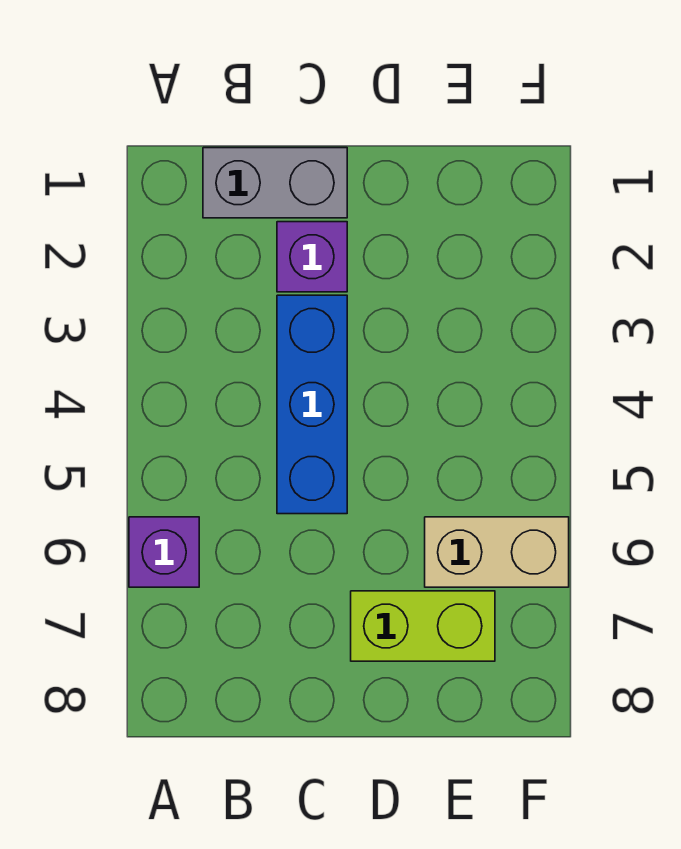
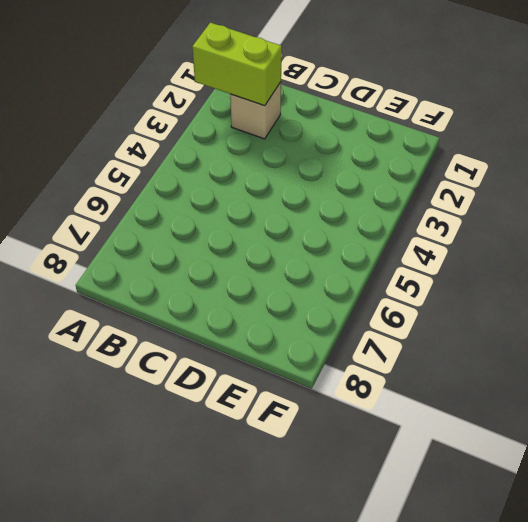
lime 1x2 brick [192,23,282,106] -> lime 1x2 brick moved to [351,591,495,661]
tan 1x1 brick [230,82,281,139] -> none
none -> purple 1x1 brick [129,517,199,587]
none -> grey 1x2 brick [203,148,347,218]

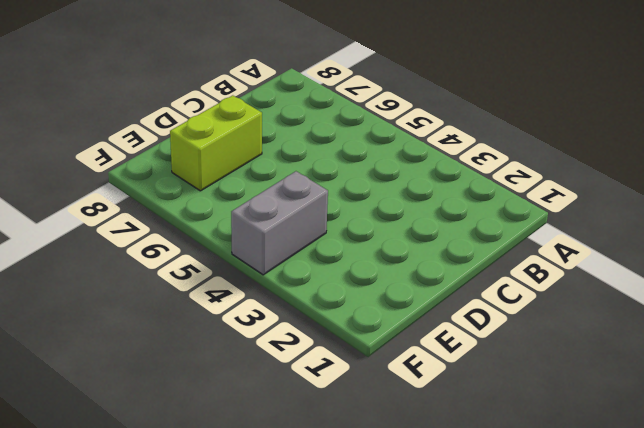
grey 1x2 brick [231,171,328,275] -> grey 1x2 brick moved to [203,148,347,218]
none -> purple 1x1 brick [129,517,199,587]
none -> purple 1x1 brick [277,222,347,292]

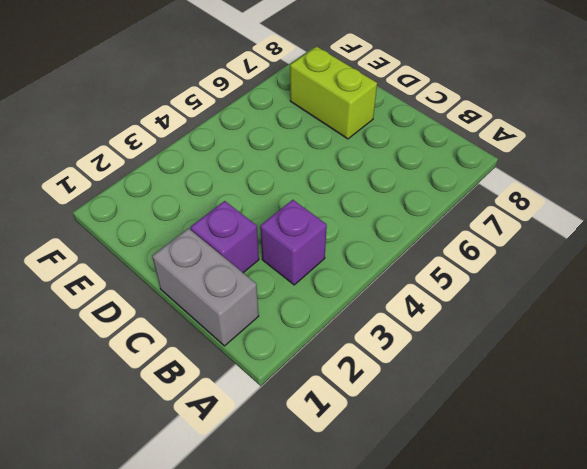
purple 1x1 brick [260,200,327,285] -> purple 1x1 brick moved to [129,517,199,587]
none -> blue 1x3 brick [277,295,347,514]
none -> tan 1x2 brick [425,517,569,587]

